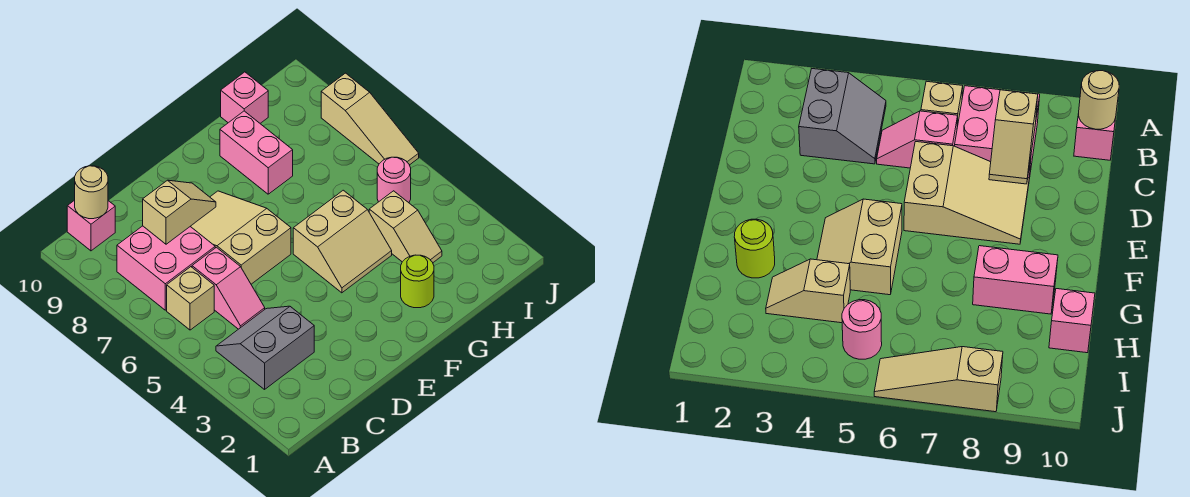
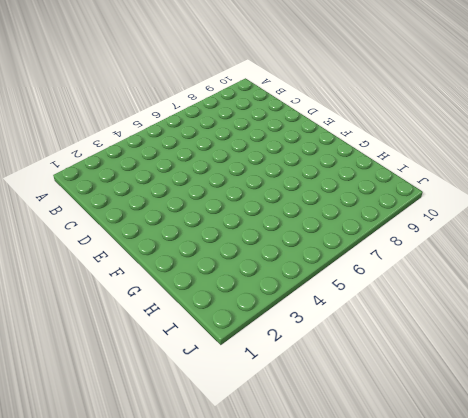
none -> grey 2x2 slope [216,306,314,389]
none -> tan 1x1 brick [167,267,214,330]
none -> pink 2x2 brick [117,226,215,310]

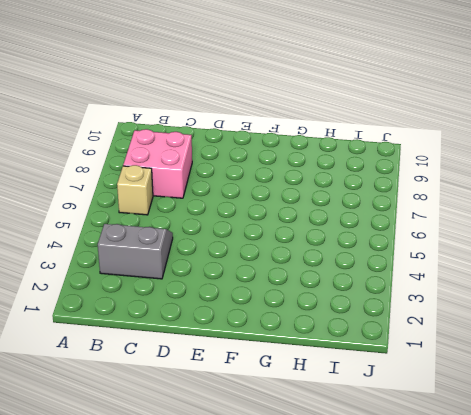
none -> pink 1x1 brick [67,200,115,251]
none -> pink 1x2 slope [192,247,265,329]
none -> tan 2x3 slope [190,191,291,284]

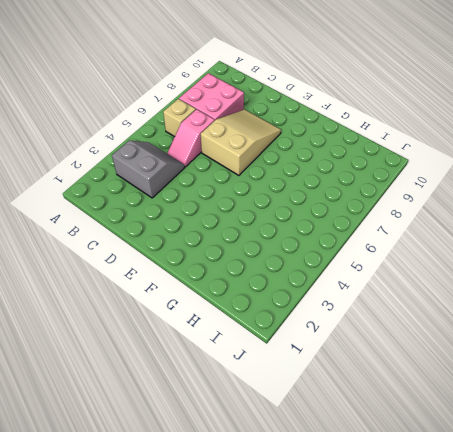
none -> pink 1x1 brick [67,200,115,251]
none -> tan 2x2 slope [293,190,392,293]
none -> lime 1x1 round brick [401,255,434,308]

